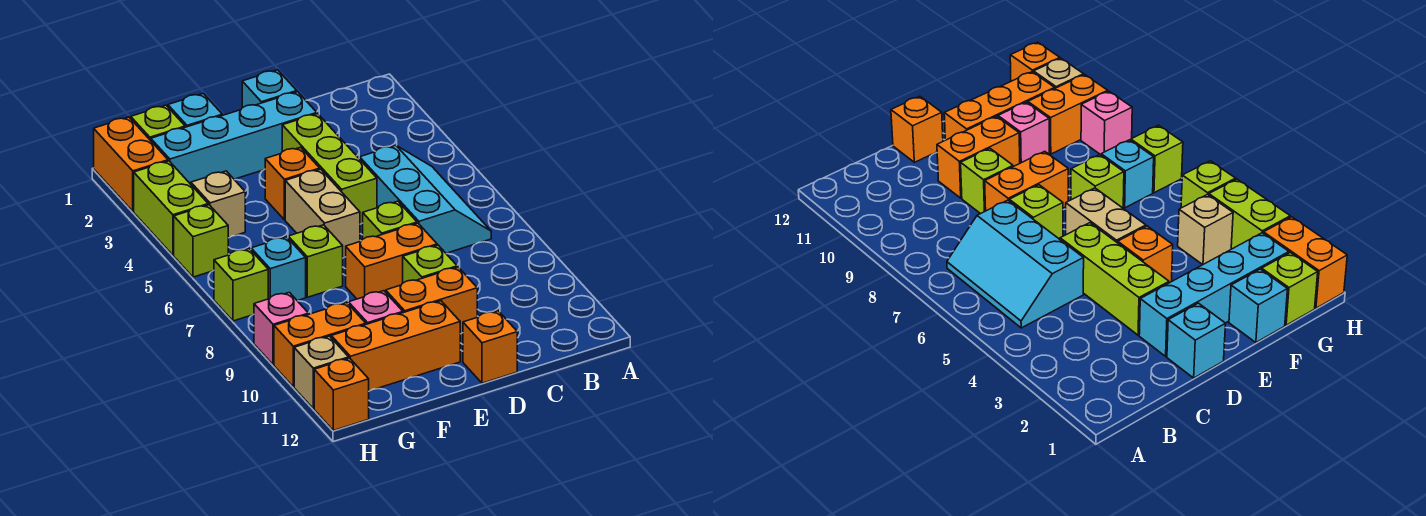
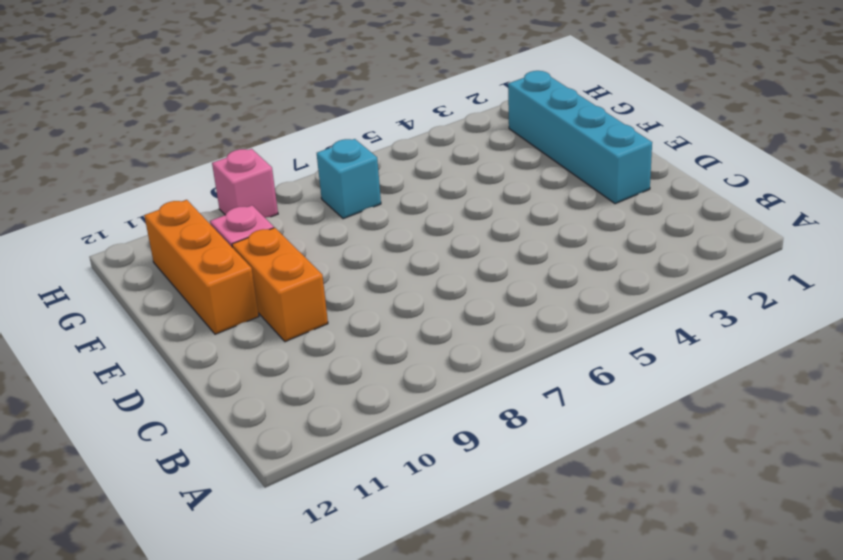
none -> cyan 2x3 slope [360,145,491,253]
none -> cyan 1x1 brick [242,70,297,108]
none -> lime 1x3 brick [282,114,377,224]

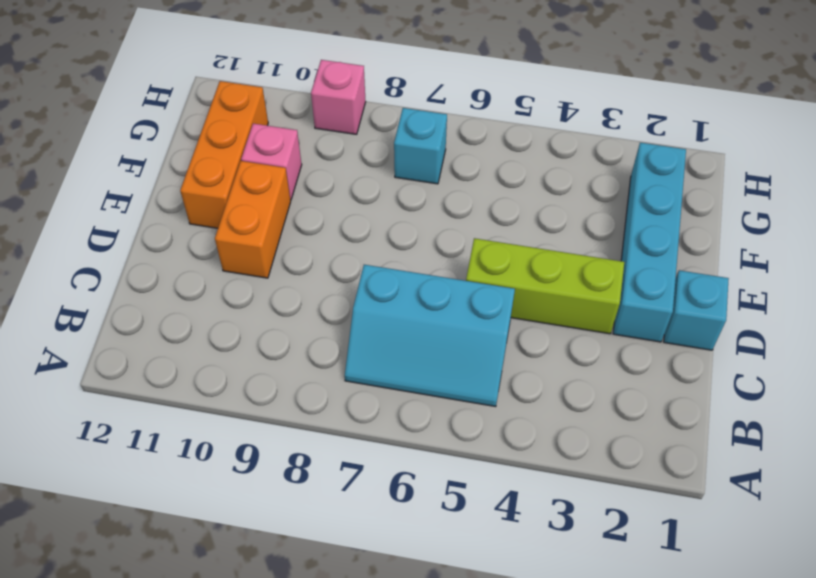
none -> lime 1x1 brick [363,201,417,239]
none -> orange 1x2 brick [346,223,437,299]
none -> lime 1x1 brick [403,245,457,283]

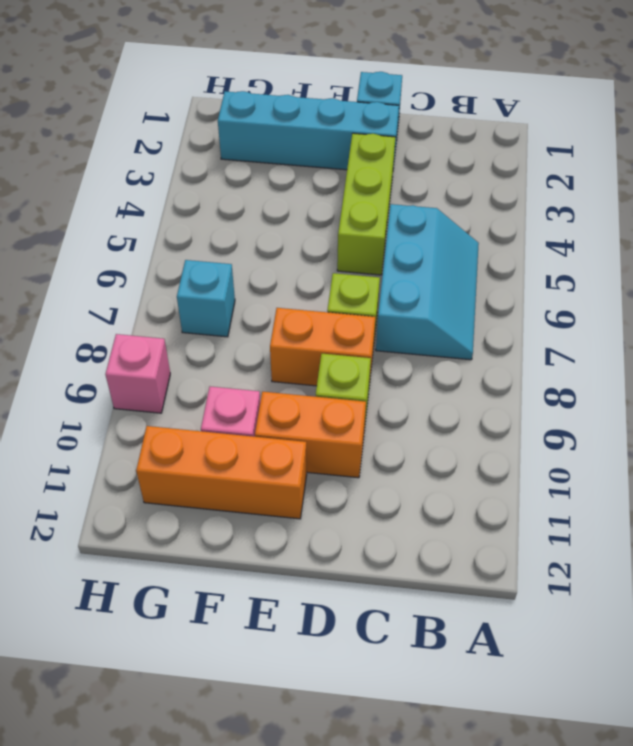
none -> orange 1x1 brick [463,311,517,383]
none -> orange 1x1 brick [265,147,320,220]
none -> tan 1x2 brick [285,169,360,258]

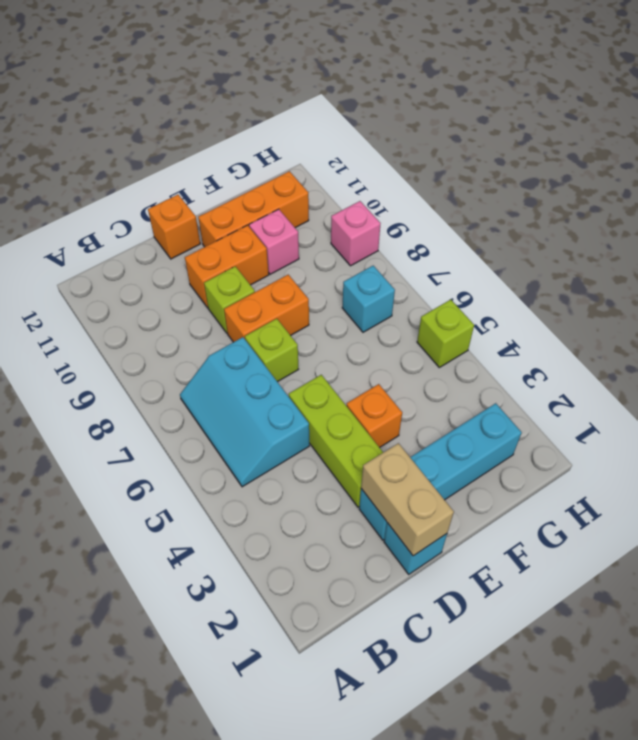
tan 1x2 brick [361,443,454,556] -> tan 1x2 brick moved to [285,169,360,258]
none -> cyan 1x1 brick [168,94,222,127]
none -> lime 1x1 brick [288,225,343,297]
none -> lime 1x1 brick [131,105,185,141]

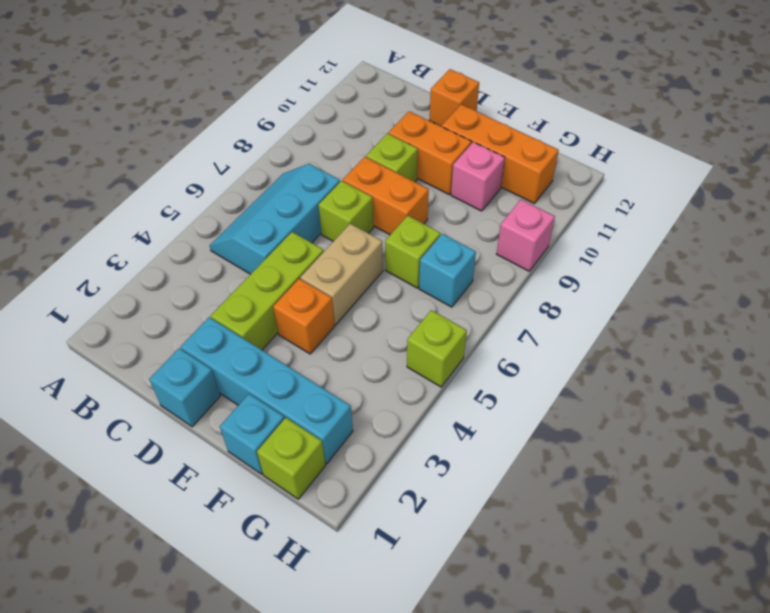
none -> tan 1x1 brick [191,171,245,238]
none -> orange 1x2 brick [274,303,366,387]
none -> orange 1x2 brick [94,117,168,211]

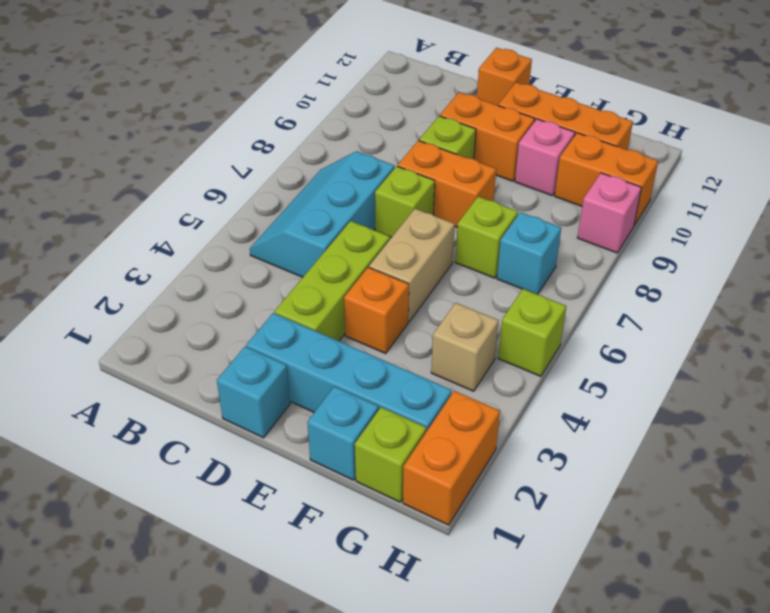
none -> lime 1x2 brick [134,161,208,255]
none -> lime 1x1 brick [214,249,268,321]
none -> tan 1x1 brick [294,336,349,409]

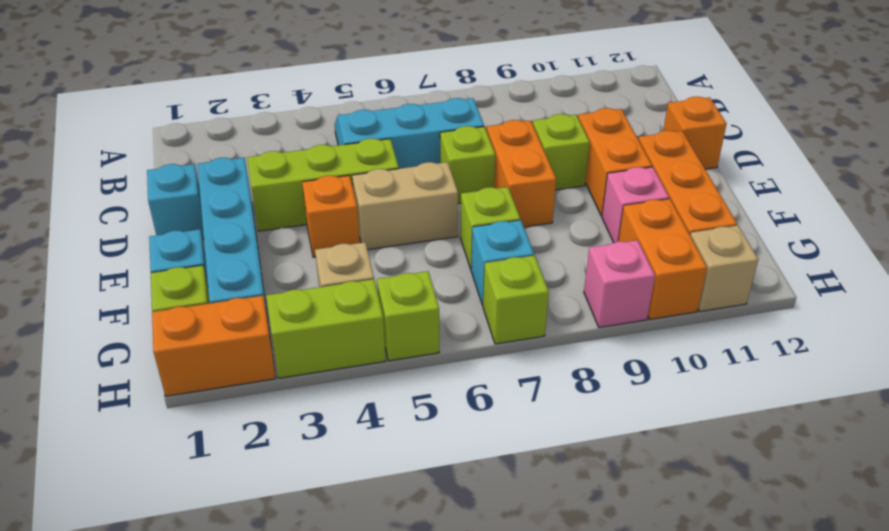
none -> orange 1x1 brick [314,358,369,431]

